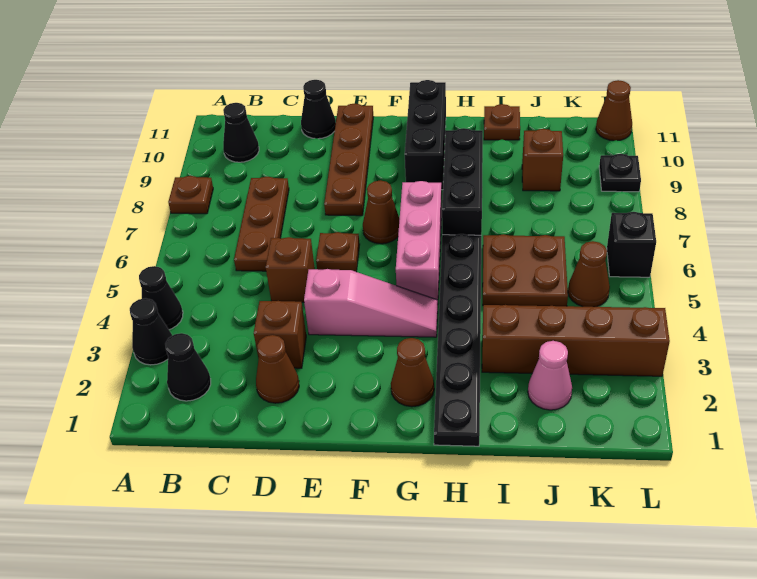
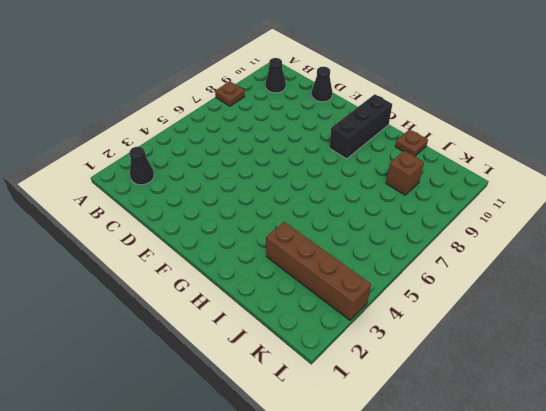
none -> black 1x1 cone [130,298,172,365]
none -> black 1x1 cone [139,266,183,330]
none -> brown 1x3 plate [234,177,289,271]

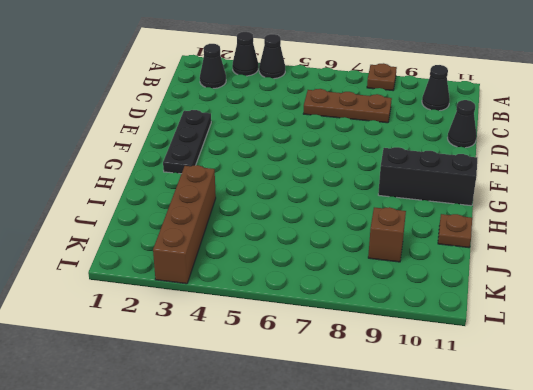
black 1x3 plate [163,110,211,174] -> brown 1x1 cone [391,338,434,407]
none -> brown 1x1 cone [256,335,299,403]
none -> brown 1x1 brick [254,301,306,368]
none -> brown 1x1 brick [266,237,315,302]

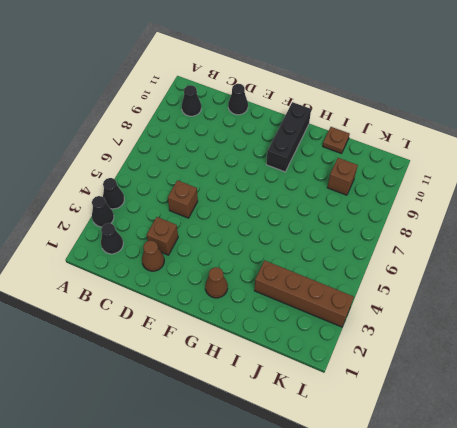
none -> brown 1x1 plate [168,176,213,214]
none -> brown 1x3 plate [234,177,289,271]
none -> pink 1x3 slope [304,269,438,337]

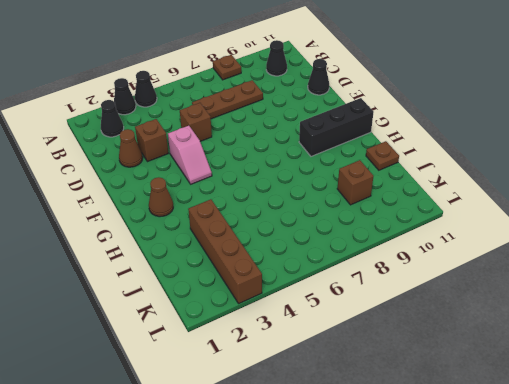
pink 1x2 slope [168,126,212,184] -> pink 1x3 slope [304,269,438,337]
none -> brown 1x1 plate [316,232,360,272]
none -> brown 1x4 plate [324,104,374,216]
none -> brown 1x1 cone [363,180,400,244]

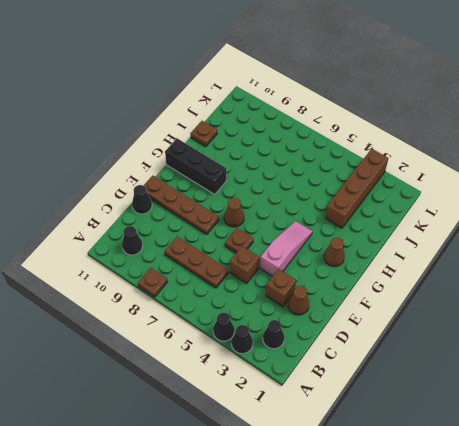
none -> pink 1x3 brick [396,181,442,300]
none -> black 1x6 plate [434,234,481,446]
none -> black 1x3 brick [442,128,483,235]

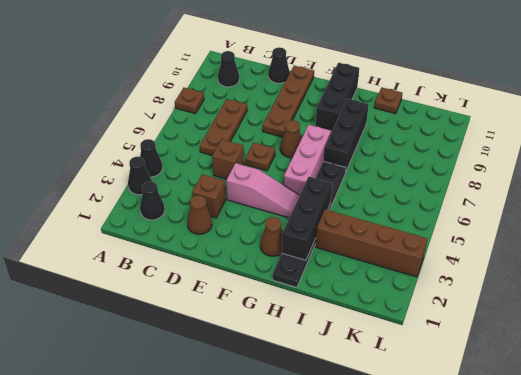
black 1x3 brick [282,177,332,260] -> none
none -> brown 2x2 plate [483,234,568,306]
none -> pink 1x1 cone [528,341,572,410]
none -> brown 1x1 brick [522,129,563,191]

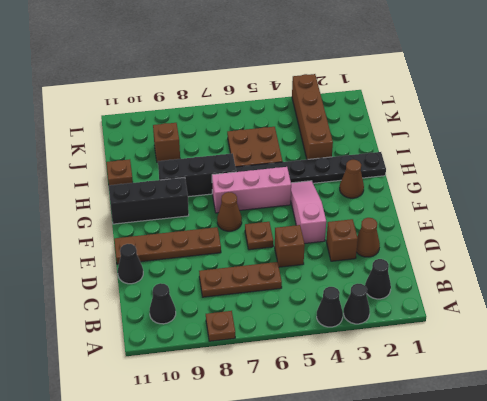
none -> pink 1x1 cone [528,341,572,410]
none -> brown 1x1 cone [568,241,610,307]
none -> black 1x1 brick [607,212,656,277]

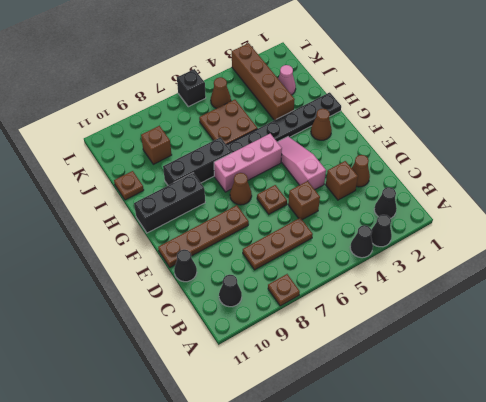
none -> black 1x1 plate [599,154,641,192]
none -> brown 1x1 cone [596,80,632,141]

